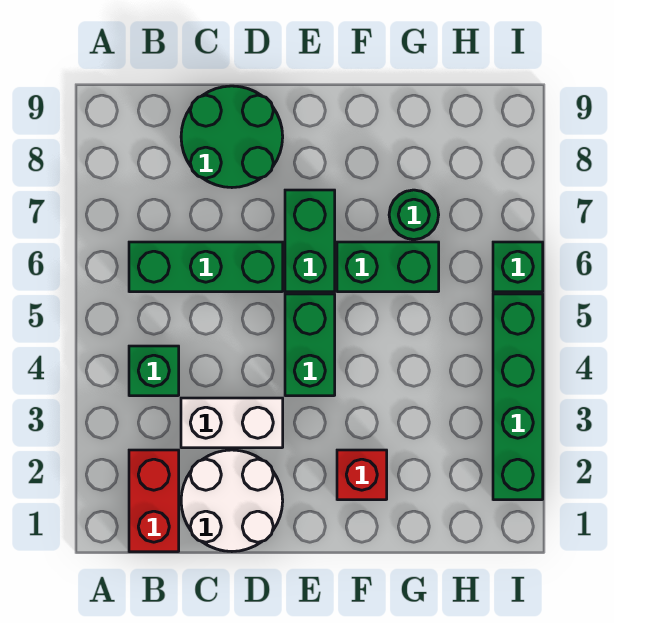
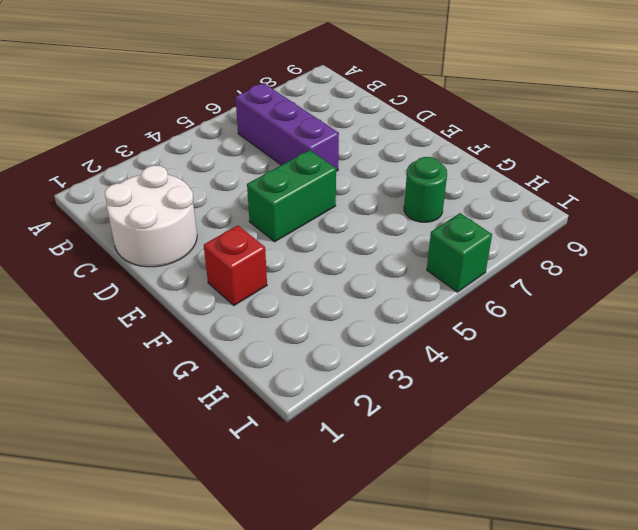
purple 1x3 brick [235,83,339,171] -> green 1x3 brick [129,242,283,292]
none -> red 1x2 brick [129,450,179,552]
none -> green 1x1 brick [129,346,179,396]
none -> white 1x2 brick [181,398,283,448]

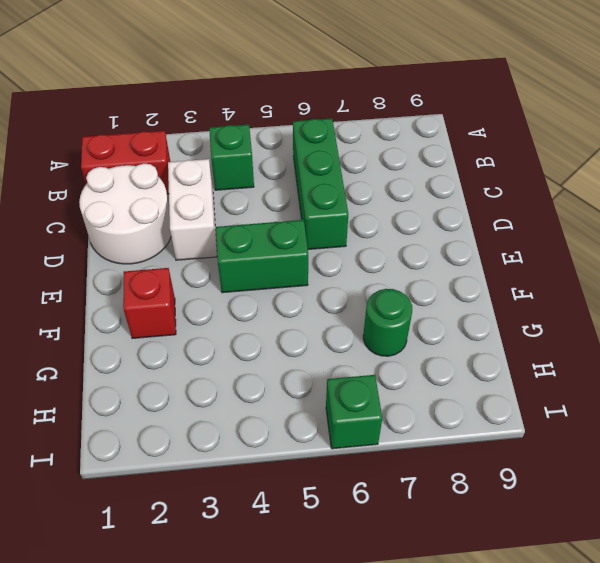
none -> green 2x2 round brick [181,86,283,188]
none -> green 1x2 brick [285,190,335,292]
none -> green 1x2 brick [337,242,439,292]

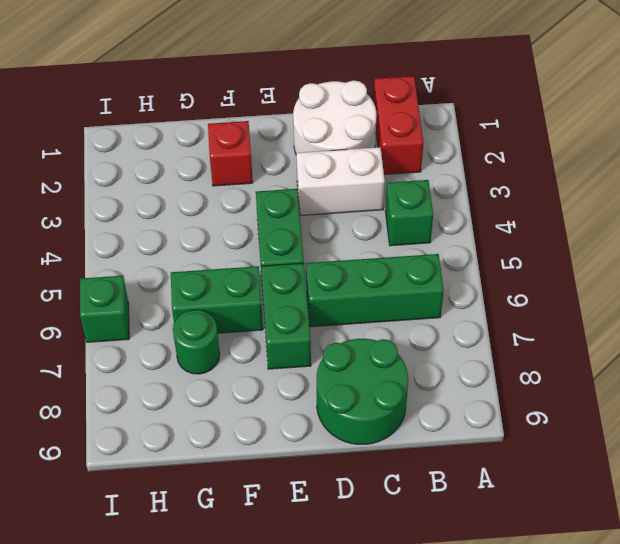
none -> green 1x4 brick [493,294,543,500]

